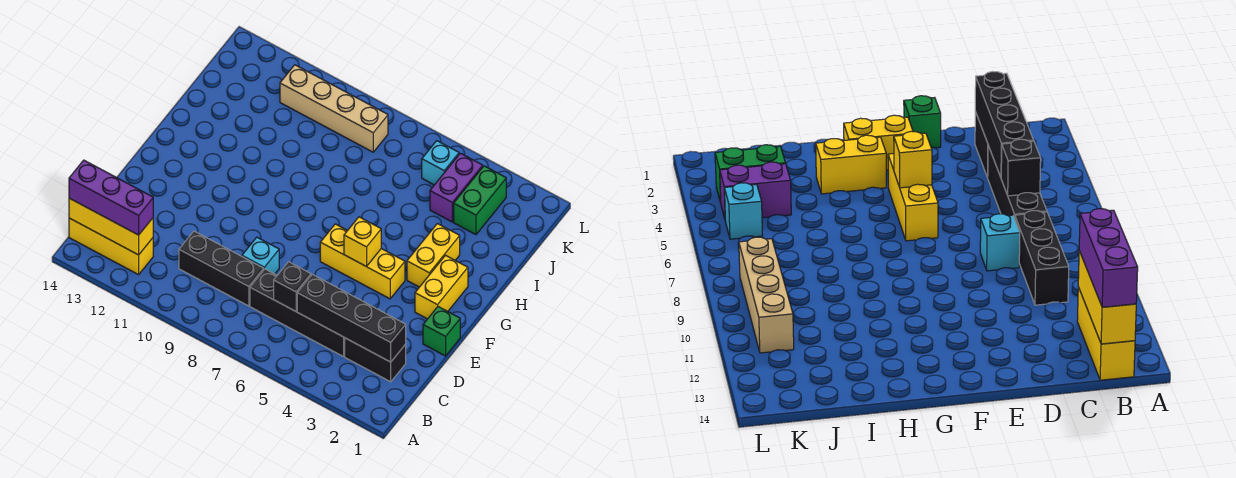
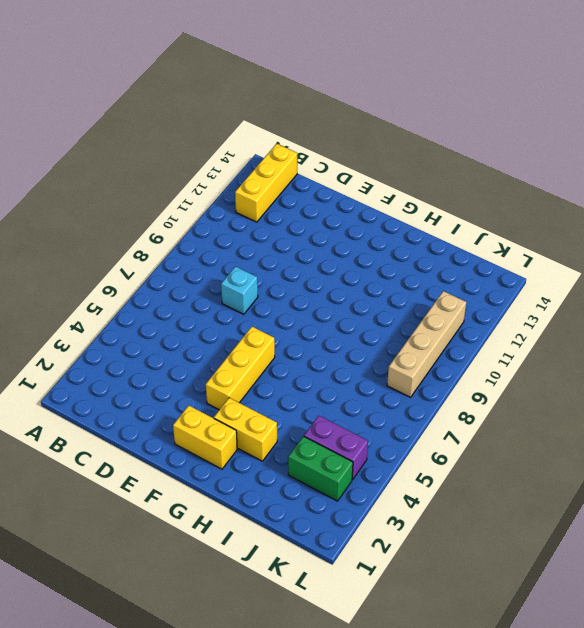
none -> black 1x2 brick [345,338,406,382]
none -> black 1x4 brick [250,269,345,357]
none -> black 1x3 brick [179,231,264,306]

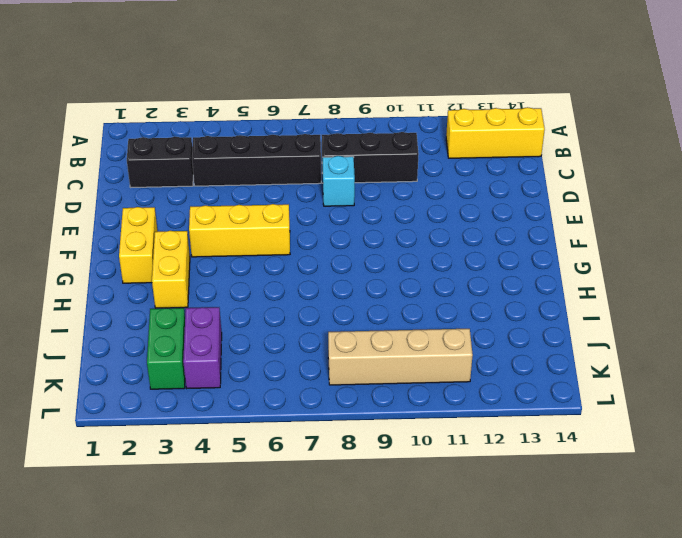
none -> green 1x1 brick [423,307,460,356]
none -> cyan 1x1 brick [422,141,459,185]
none -> yellow 1x3 brick [69,198,153,255]

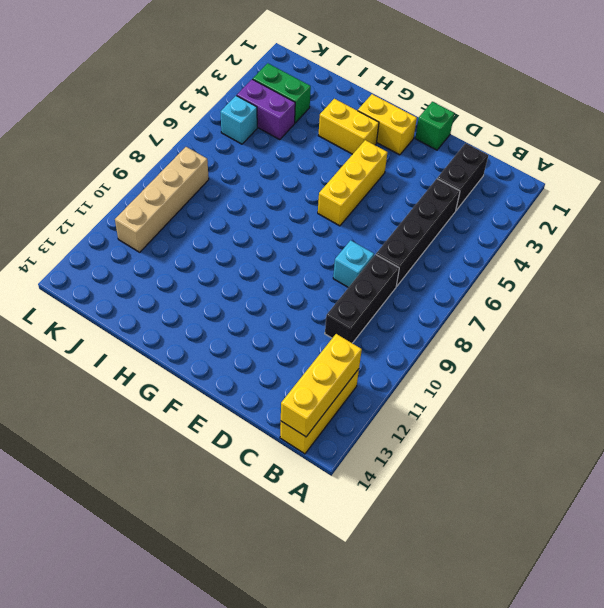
none -> black 1x4 brick [297,275,406,362]
none -> black 1x1 brick [274,262,311,311]
none -> yellow 1x1 brick [344,217,381,267]

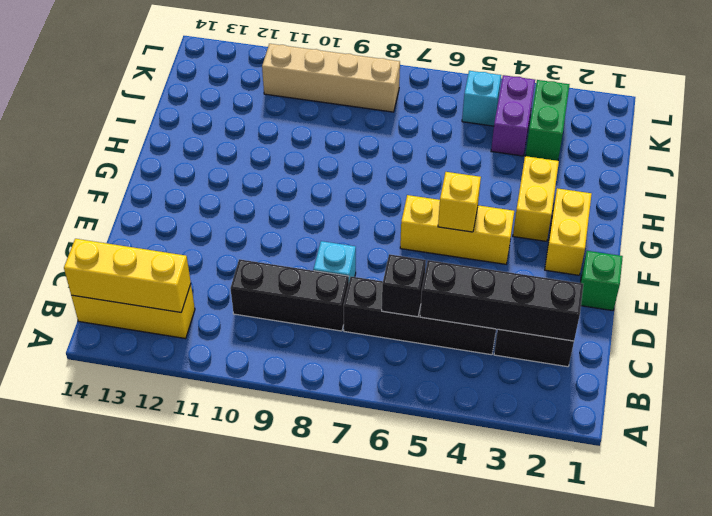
none -> purple 1x3 brick [69,160,153,235]

